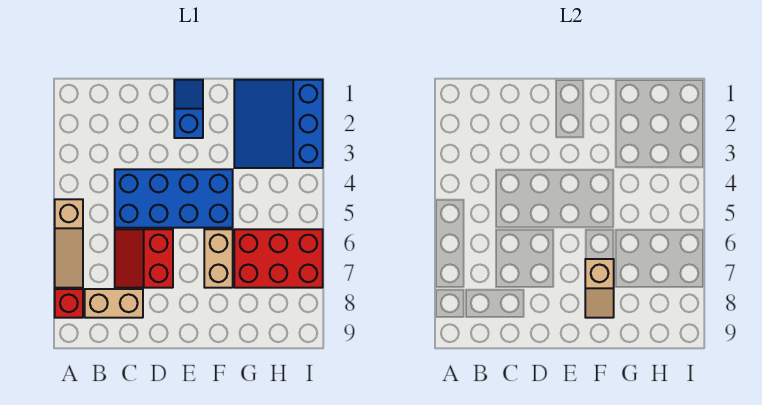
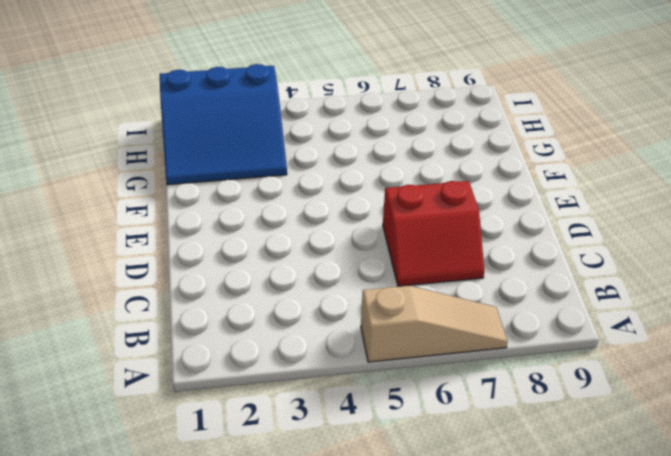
none -> red 1x1 brick [55,289,83,318]
none -> tan 1x2 brick [85,289,143,318]

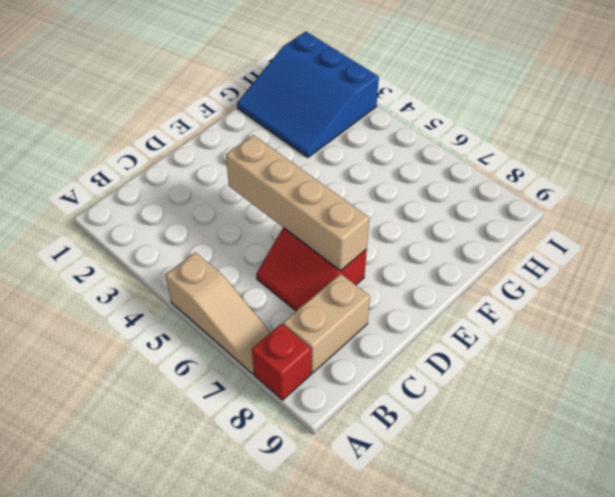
tan 1x4 brick [226,135,369,271] -> none
none -> blue 2x4 brick [115,169,233,228]
none -> blue 1x2 slope [174,80,203,138]

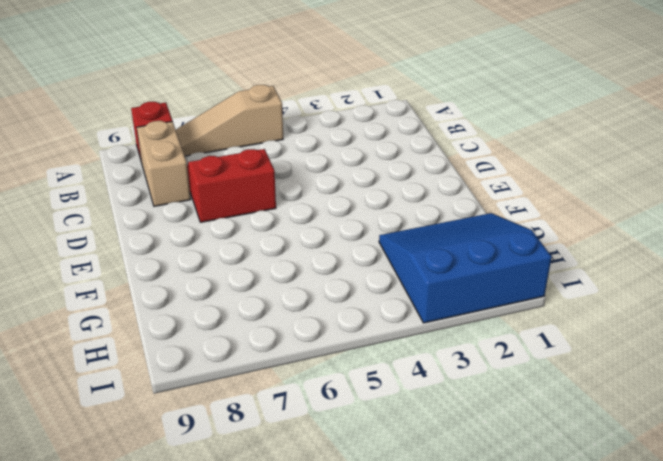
none -> blue 2x4 brick [115,169,233,228]
none -> blue 1x2 slope [174,80,203,138]

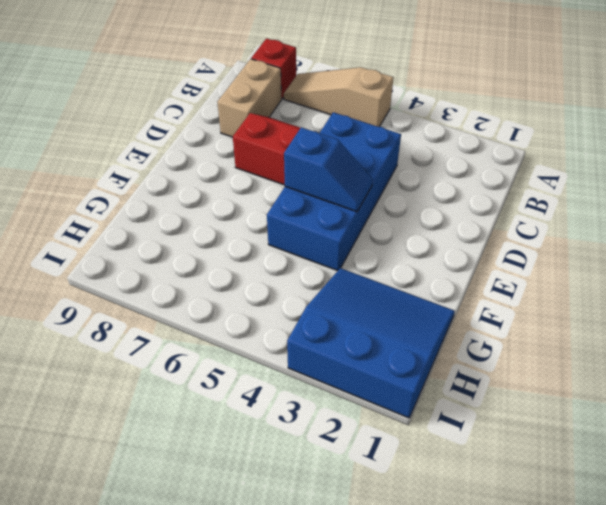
blue 1x2 slope [284,127,373,212] -> blue 1x2 slope moved to [174,80,203,138]
none -> tan 1x2 brick [204,229,233,288]
none -> red 2x3 brick [234,229,323,288]

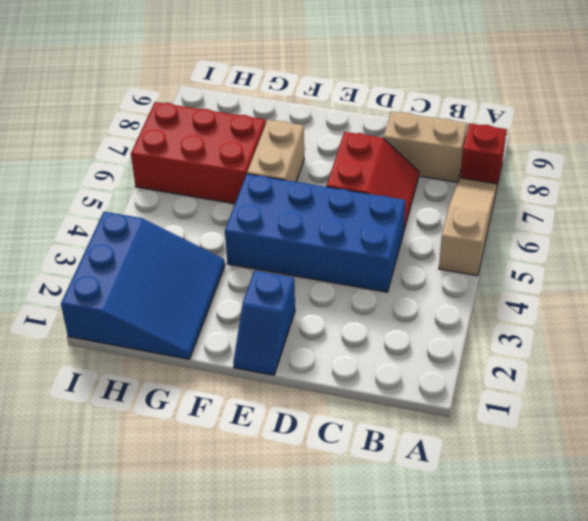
none -> tan 1x2 slope [585,259,614,318]

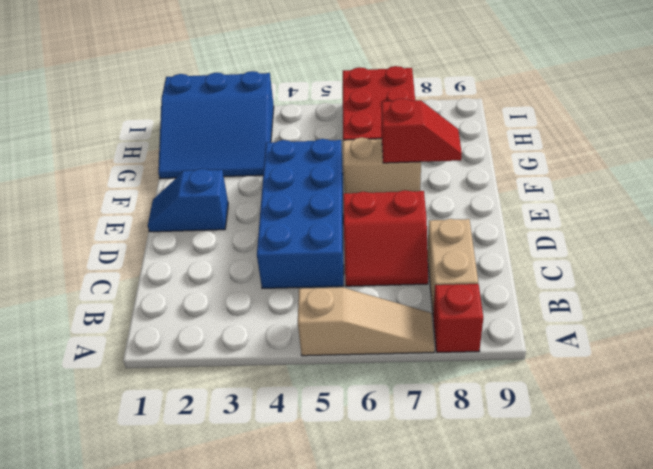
red 1x2 slope [382,99,462,163] -> tan 1x2 slope [585,259,614,318]

